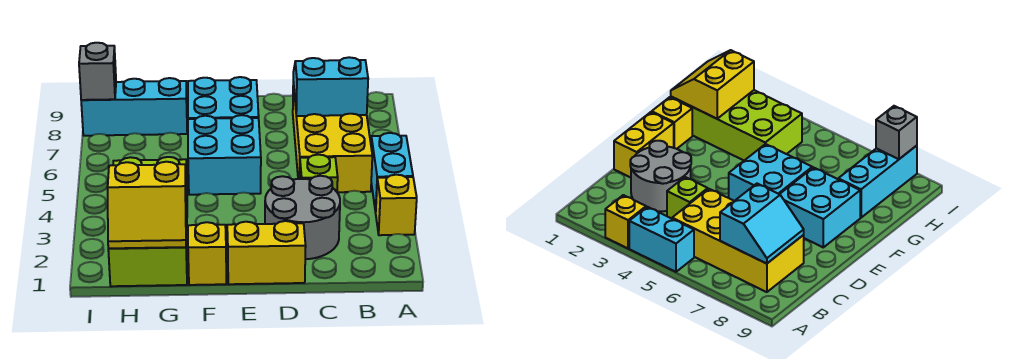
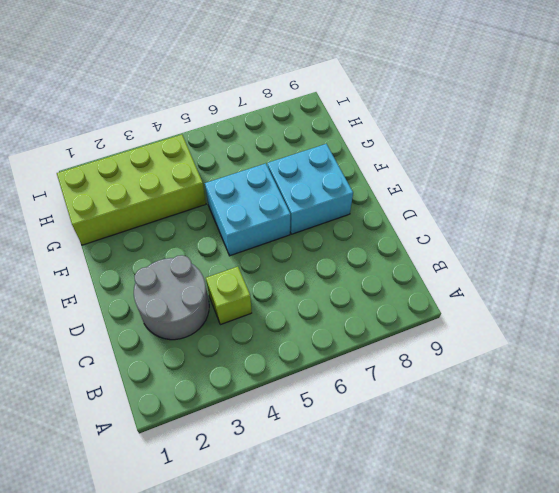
none -> yellow 1x1 brick [376,175,417,235]
none -> cyan 1x2 brick [371,133,413,212]
none -> yellow 2x4 brick [293,83,372,192]

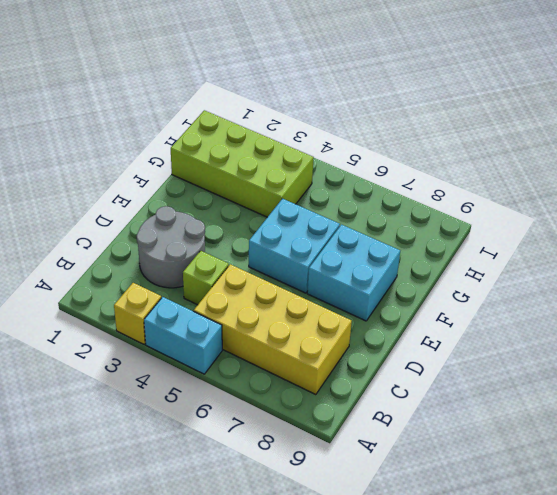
none -> yellow 1x2 brick [227,221,306,284]
none -> yellow 1x1 brick [188,222,226,285]
none -> cyan 1x3 brick [81,78,187,136]

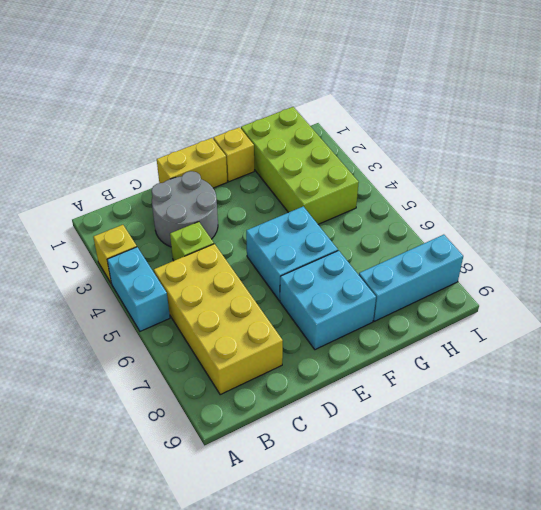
none -> cyan 2x2 slope [293,57,368,116]
none -> yellow 2x2 slope [108,162,186,248]
none -> grey 1x1 brick [79,43,116,100]

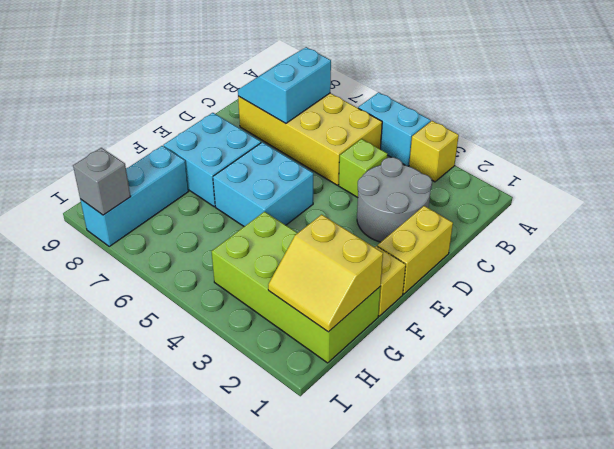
yellow 2x2 slope [268,214,383,332] -> yellow 2x2 slope turned to [108,162,186,248]

